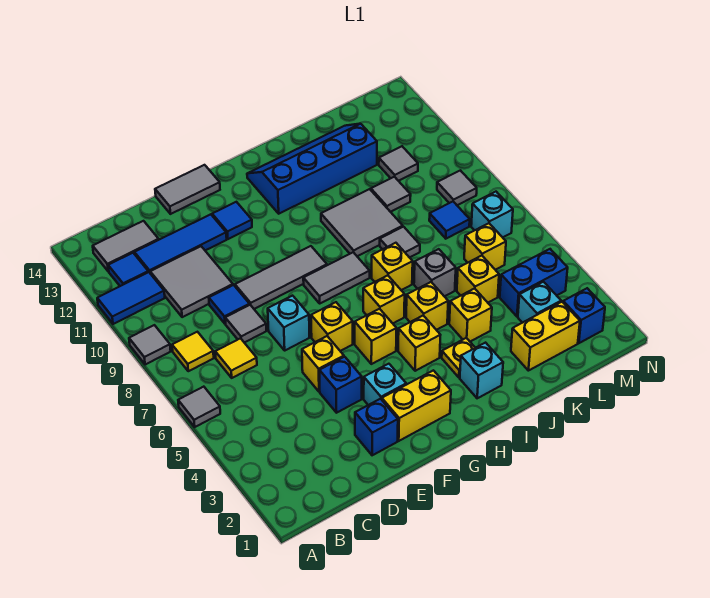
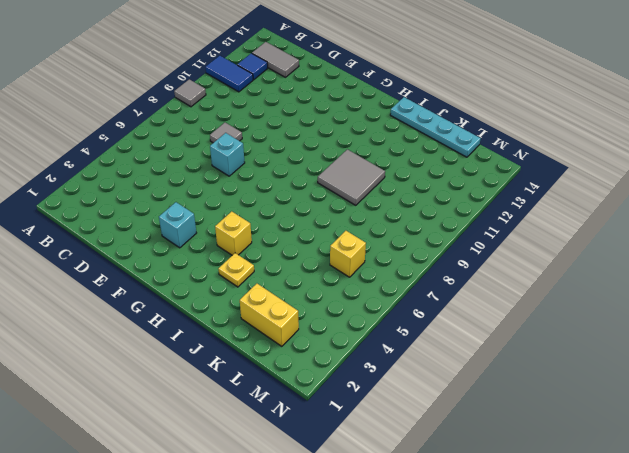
cyan 1x4 plate [390,97,481,157] -> none
none -> grey 1x1 tile [178,387,220,427]
none -> yellow 1x1 tile [172,332,214,371]
none -> yellow 1x1 tile [215,338,257,378]
none -> grey 2x2 tile [150,246,233,317]

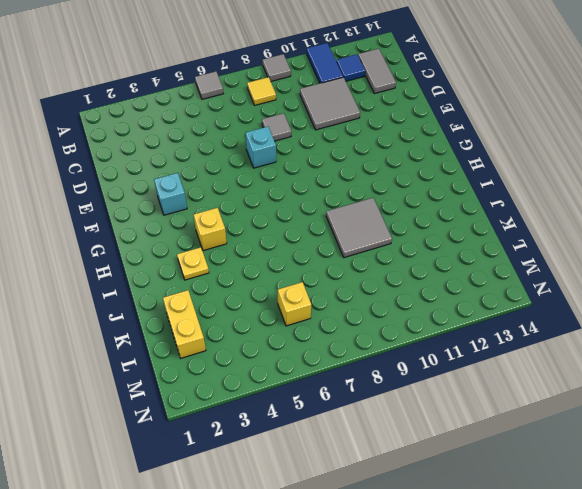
none -> yellow 1x1 tile [215,338,257,378]
none -> blue 1x3 tile [134,214,227,273]
none -> blue 1x1 tile [209,285,249,324]
none -> blue 1x1 brick [355,399,398,455]

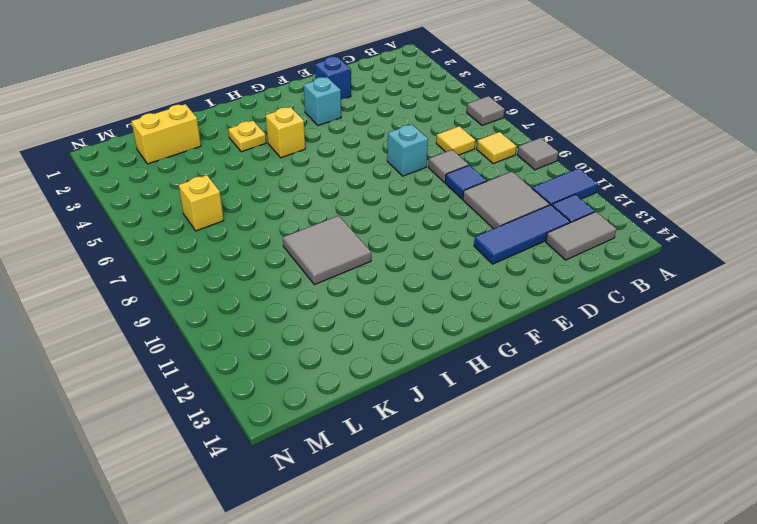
none -> blue 1x1 brick [319,357,362,413]
none -> yellow 1x1 brick [302,336,344,392]
none -> grey 1x3 tile [235,246,327,309]
none -> grey 1x2 tile [155,165,220,214]

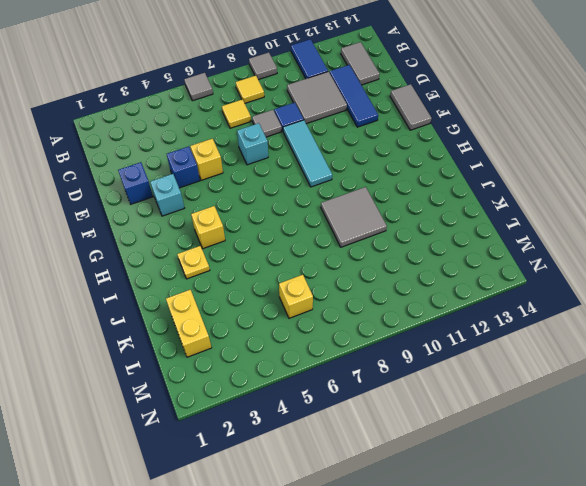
cyan 1x3 tile [283,120,332,187] -> grey 1x3 tile [235,246,327,309]
none -> blue 1x1 tile [108,253,148,286]
none -> yellow 1x2 brick [382,370,451,441]
none -> yellow 1x1 brick [311,302,353,351]
none -> blue 1x1 tile [212,202,252,239]

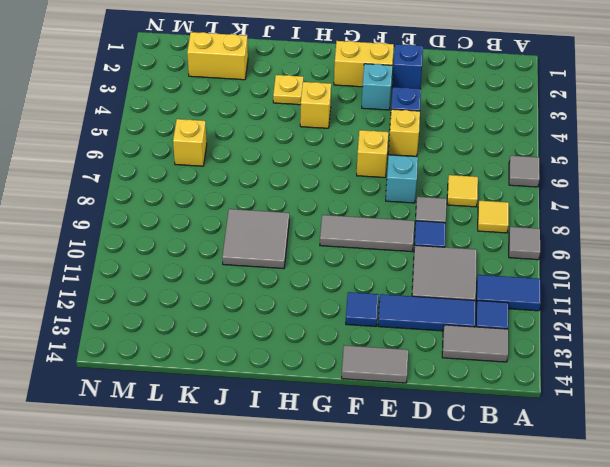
none -> yellow 1x1 brick [355,309,397,364]
none -> grey 1x2 tile [303,252,370,303]
none -> yellow 1x1 brick [363,275,405,323]
none -> blue 2x4 slope [247,124,377,214]

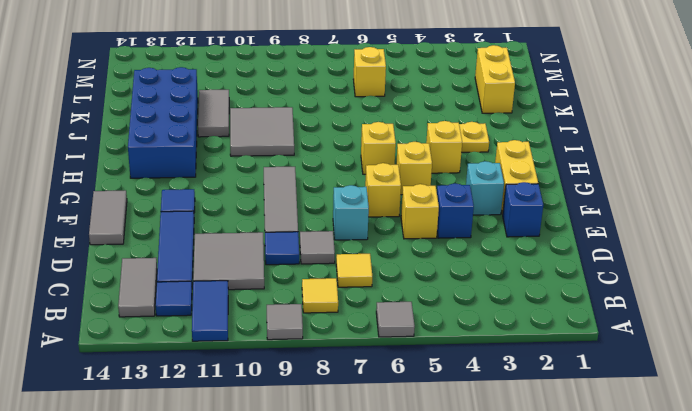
blue 2x4 brick [128,67,198,178] -> blue 2x4 slope [247,124,377,214]
grey 1x2 tile [198,90,229,137] -> grey 1x2 tile moved to [303,252,370,303]
none -> cyan 1x1 brick [460,343,503,398]
none -> yellow 1x1 brick [406,282,448,330]
none -> yellow 1x1 brick [372,243,413,290]
none -> yellow 1x1 brick [449,289,492,342]

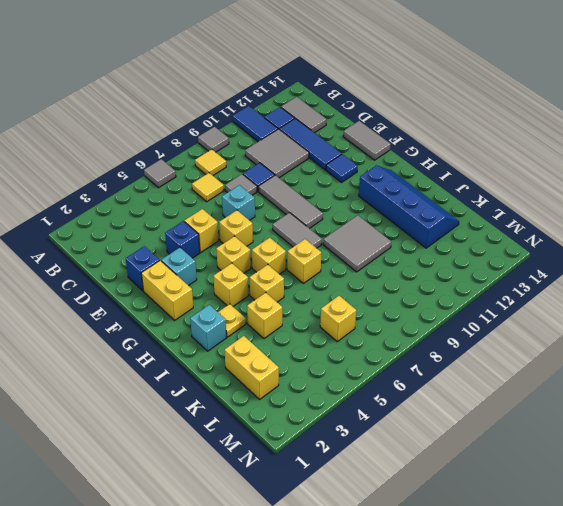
none -> grey 1x1 brick [414,249,456,297]
none -> grey 1x1 tile [380,227,420,258]
none -> yellow 1x1 brick [457,256,499,302]
none -> grey 1x1 tile [371,177,411,212]

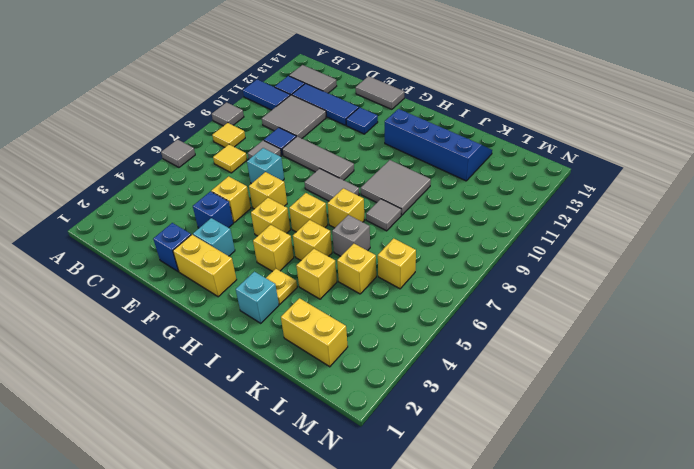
none -> grey 1x1 tile [371,177,411,212]
none -> cyan 1x1 brick [518,282,561,323]
none -> blue 1x2 brick [500,249,568,316]
none -> blue 1x1 tile [429,202,470,239]

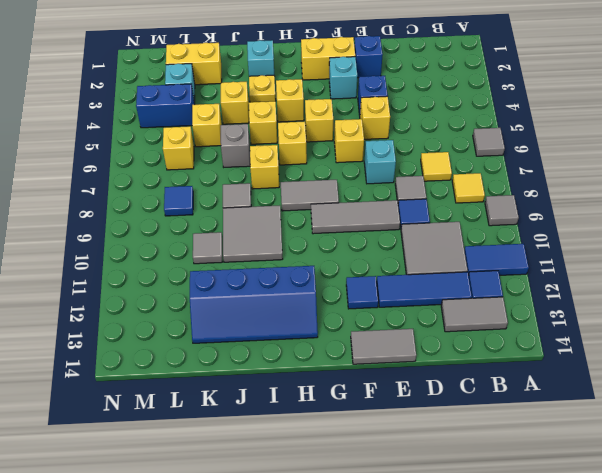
none -> grey 1x1 tile [379,146,418,181]
none -> blue 1x1 brick [563,288,605,343]
none -> cyan 1x1 brick [471,192,513,237]
none -> grey 1x1 tile [437,170,477,205]

